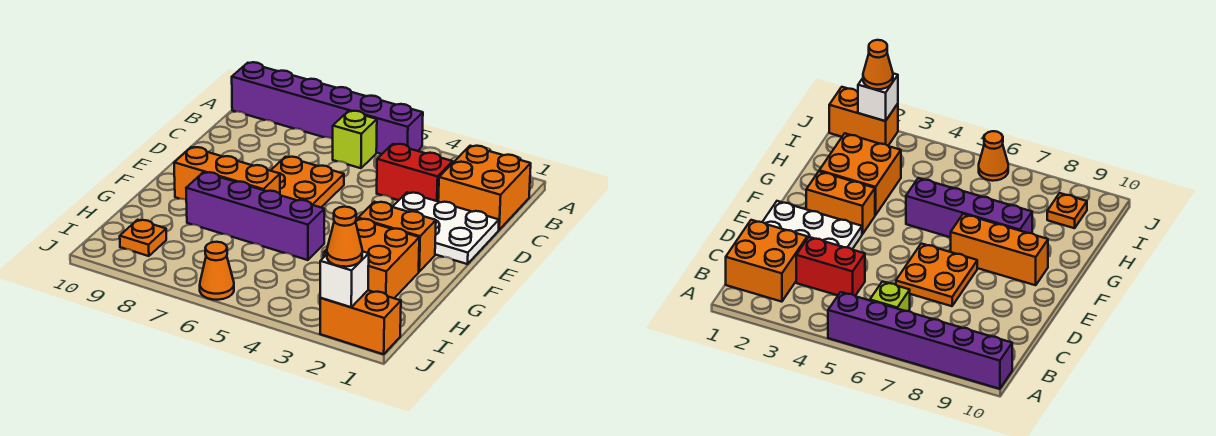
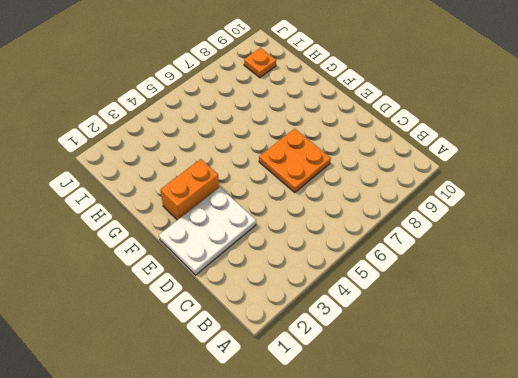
none -> purple 1x6 brick [232,62,423,154]
none -> orange 2x2 brick [438,146,531,230]
none -> lime 1x1 brick [333,111,377,168]

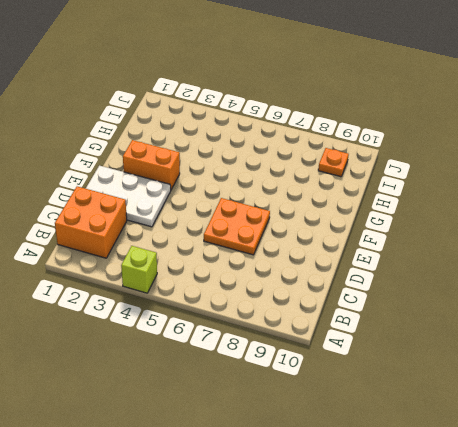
lime 1x1 brick [121,246,157,293] -> lime 1x1 brick moved to [333,111,377,168]
none -> purple 1x6 brick [232,62,423,154]
none -> red 1x2 brick [377,144,453,201]
none -> orange 1x3 brick [174,147,280,200]

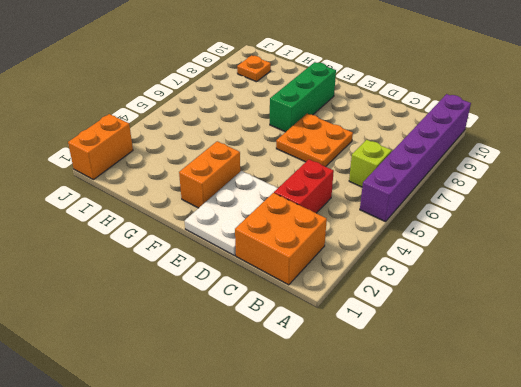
green 1x3 brick [270,62,336,132] -> orange 1x3 brick [174,147,280,200]
none -> orange 2x2 brick [324,219,419,298]
none -> purple 1x4 brick [186,172,324,260]
none -> orange 1x1 cone [200,242,234,300]

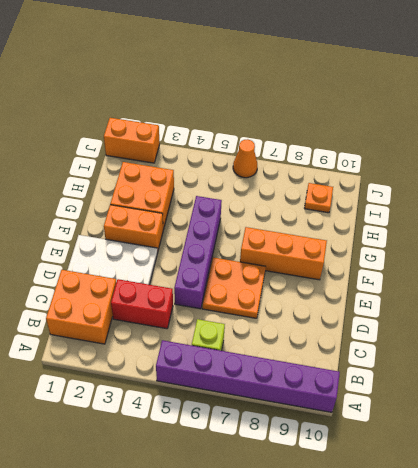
purple 1x4 brick [174,196,222,309] -> purple 1x4 brick turned to [186,172,324,260]
none -> white 1x1 brick [320,251,369,307]
none -> orange 1x1 cone [327,207,362,267]

